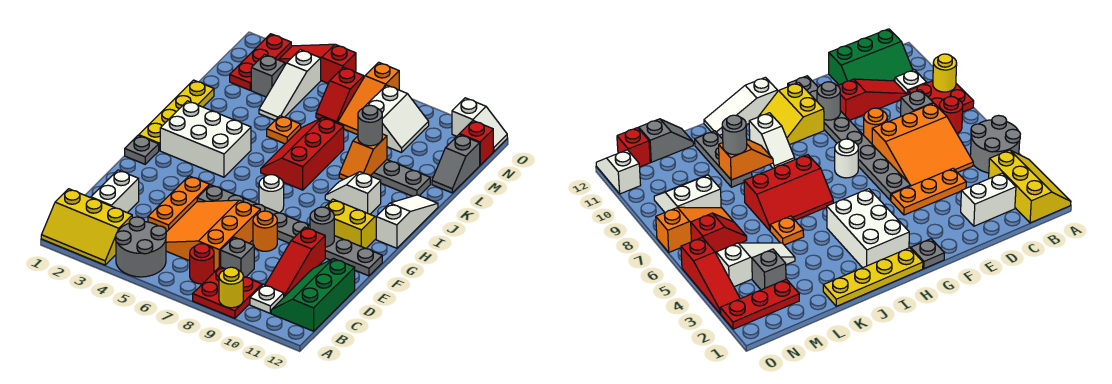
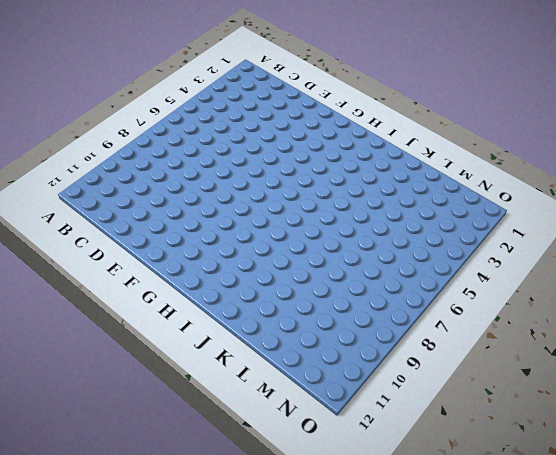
none -> yellow 2x3 slope [41,189,132,265]
none -> grey 2x2 round brick [116,217,166,277]
none -> red 2x2 plate [193,267,262,318]
none -> red 1x1 round brick [190,244,214,284]

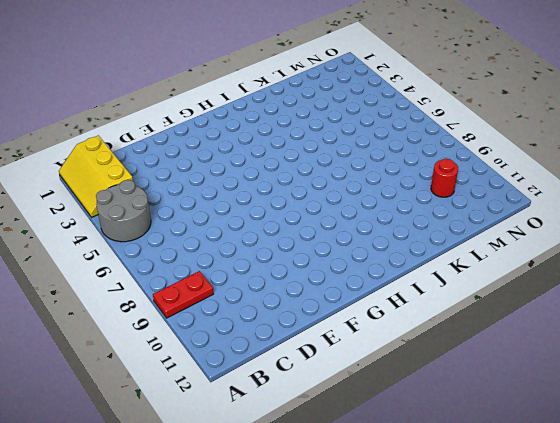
red 1x2 plate [153,271,213,318] -> red 2x2 plate [193,267,262,318]
red 1x1 round brick [431,159,458,197] -> red 1x1 round brick moved to [190,244,214,284]
none -> white 1x1 plate [250,285,284,313]
none -> green 2x3 slope [271,259,355,331]
none -> white 1x2 brick [91,170,139,213]
none -> orange 3x3 slope [166,200,260,271]

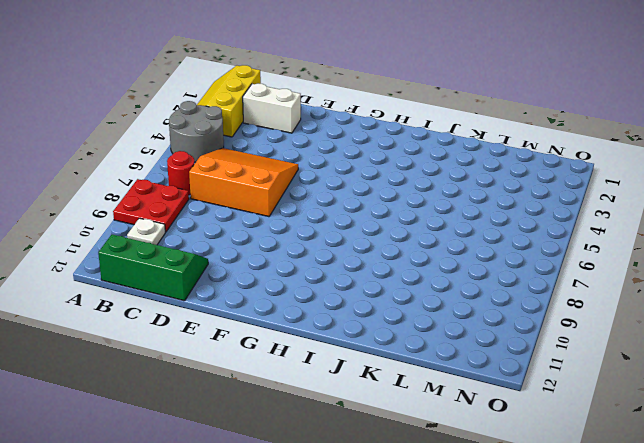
none -> grey 1x1 brick [221,237,254,277]
none -> red 1x3 slope [265,227,325,297]
none -> orange 1x3 plate [148,176,210,232]
none -> orange 1x1 round brick [253,211,277,251]

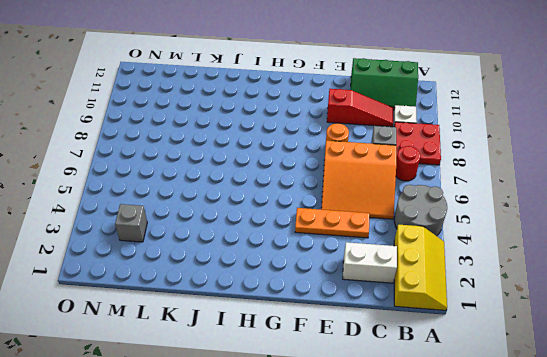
none -> grey 1x8 plate [197,185,382,276]
none -> grey 1x1 plate [125,135,159,164]
none -> white 1x1 round brick [259,175,284,213]
none -> yellow 2x2 slope [325,199,376,248]

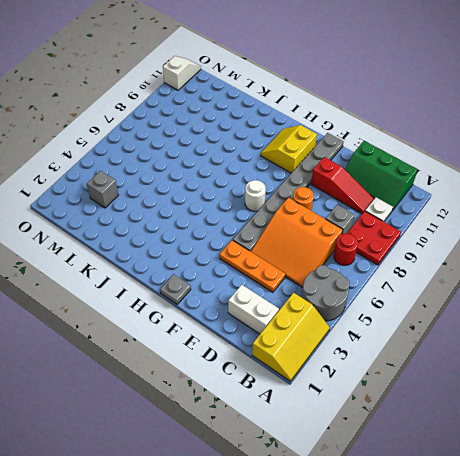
none -> yellow 1x4 plate [139,80,214,150]
none -> white 2x3 brick [160,101,251,177]
none -> white 1x3 slope [376,195,438,248]
none -> red 2x3 slope [261,117,344,190]

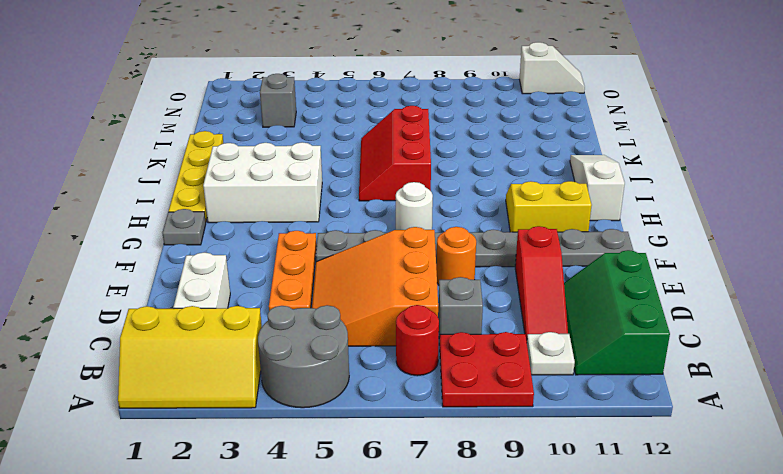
none -> white 1x2 slope [325,172,381,214]
none -> orange 1x1 plate [267,116,301,144]
none -> grey 1x3 plate [371,160,430,196]
none -> white 1x3 slope [259,50,321,120]

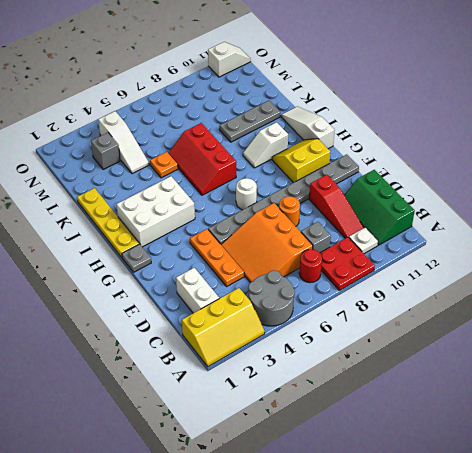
none -> grey 1x2 slope [432,134,480,193]
none -> red 1x3 plate [230,34,291,90]
none -> red 1x2 slope [316,67,364,123]
none -> orange 1x3 slope [338,62,399,135]

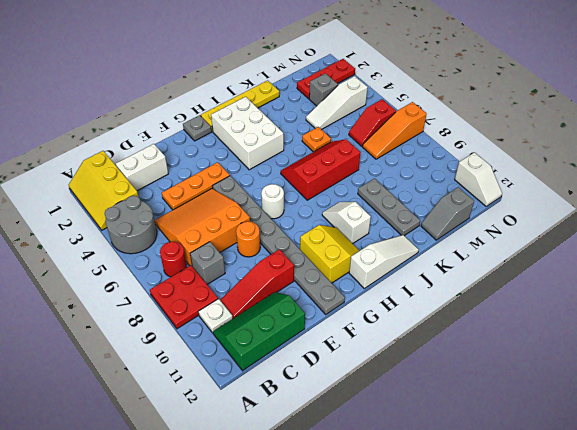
none -> white 2x2 slope [365,85,429,153]
none -> red 1x1 brick [460,121,493,165]
none -> red 1x3 slope [279,44,356,83]
none -> yellow 1x1 round brick [219,267,243,308]

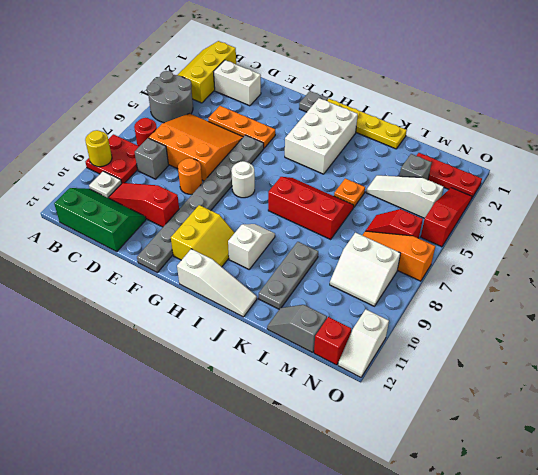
none -> grey 1x1 round brick [310,207,334,247]
none -> orange 1x2 slope [339,134,387,180]
none -> grey 1x1 round brick [358,105,382,146]

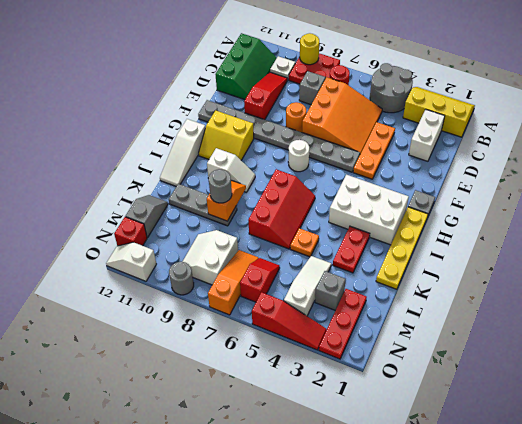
red 1x2 plate [333,226,370,273] -> none
grey 1x1 round brick [169,262,194,295] -> grey 1x1 round brick moved to [310,207,334,247]

